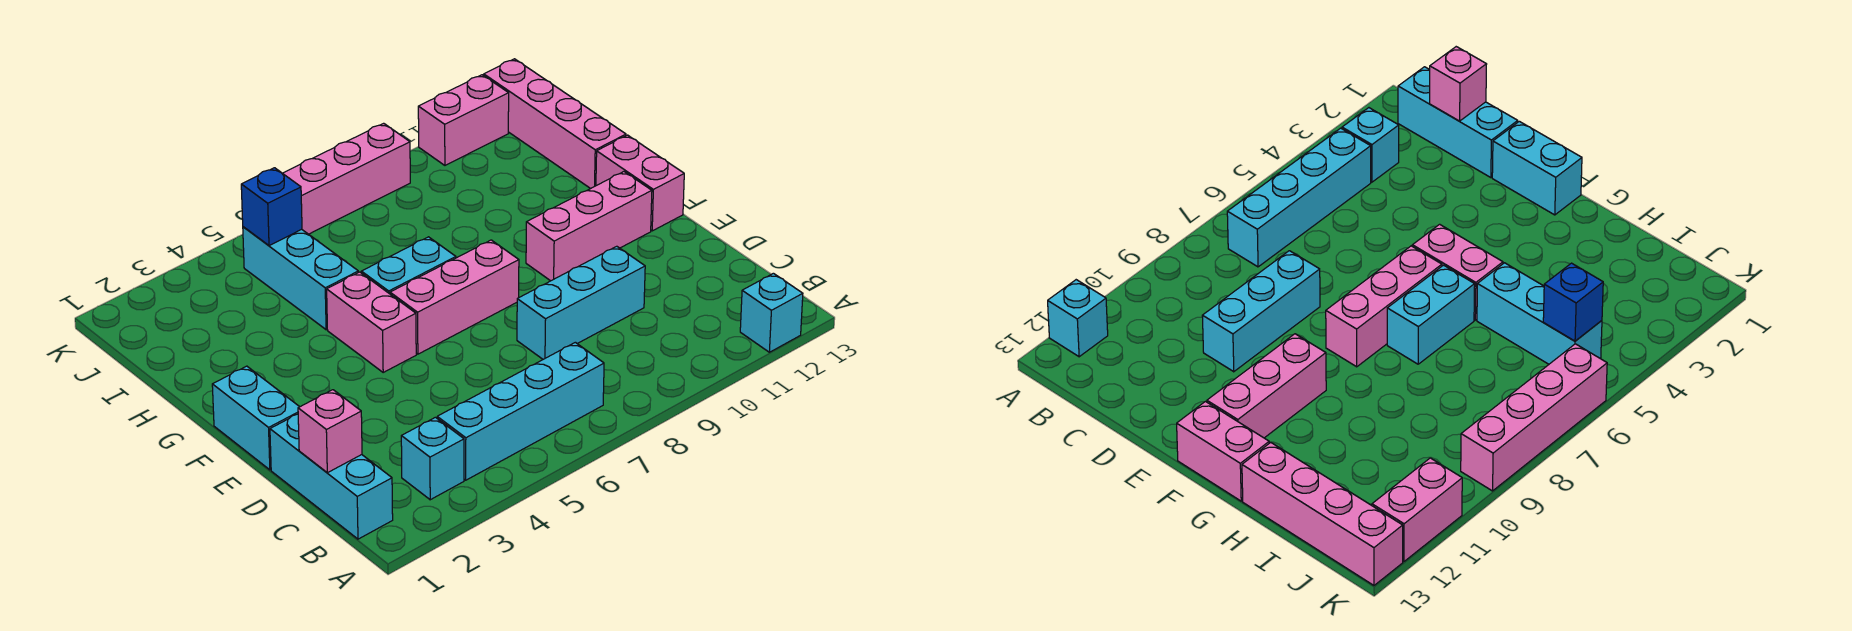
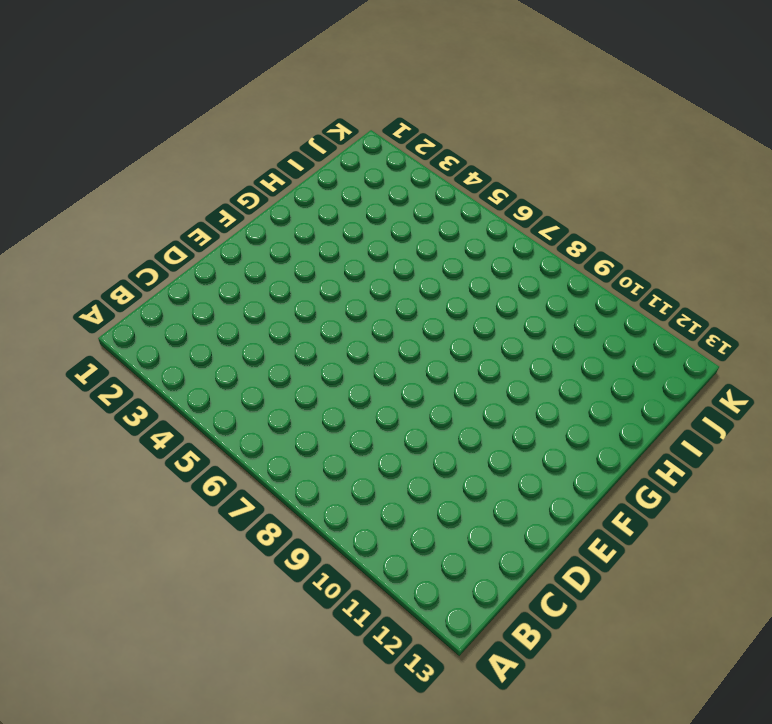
none -> cyan 1x1 brick [740,273,803,352]
none -> cyan 1x3 brick [270,414,393,539]
none -> cyan 1x1 brick [401,417,464,500]

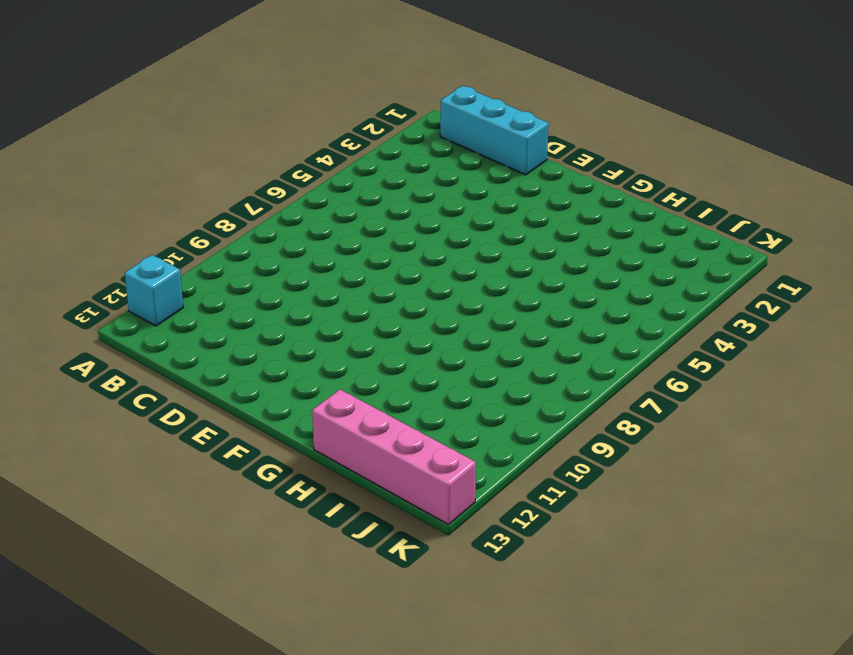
none -> cyan 1x1 brick [401,417,464,500]
none -> cyan 1x4 brick [437,342,604,480]
none -> cyan 1x3 brick [517,246,645,359]

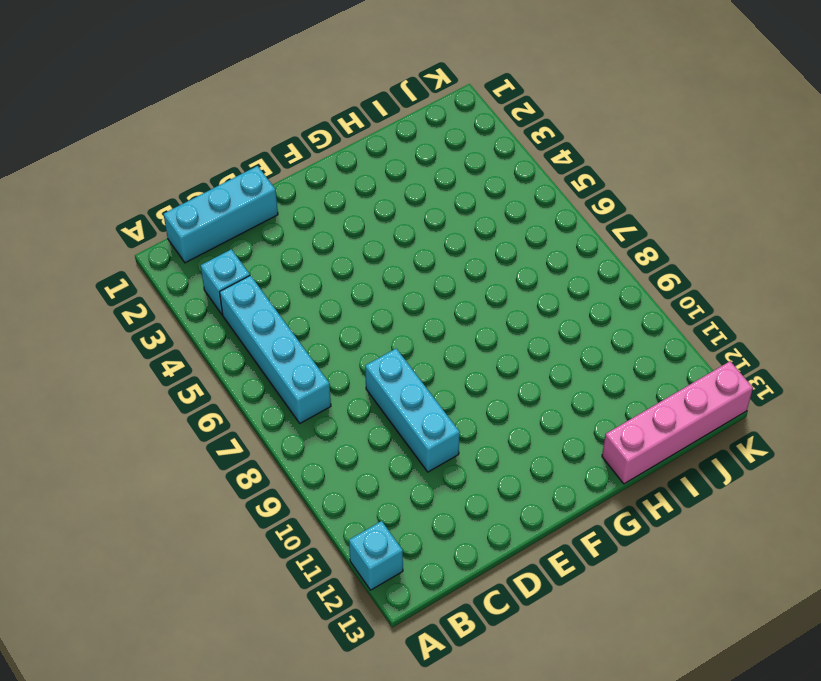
none -> cyan 1x2 brick [212,366,299,470]
none -> pink 1x2 brick [327,272,416,372]
none -> pink 1x3 brick [390,240,519,354]

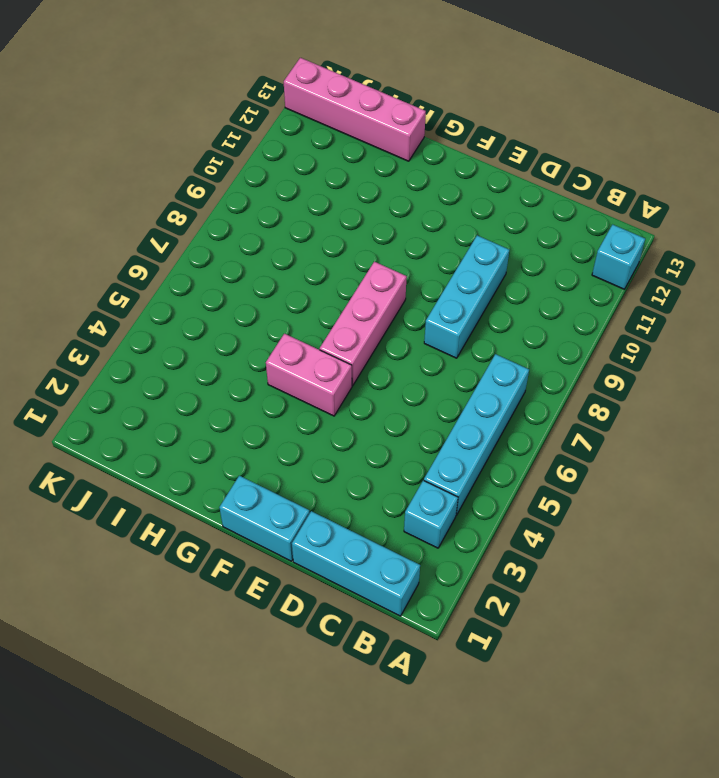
none -> pink 1x3 brick [526,172,652,281]
none -> pink 1x2 brick [596,135,684,231]
none -> cyan 1x2 brick [361,237,456,294]

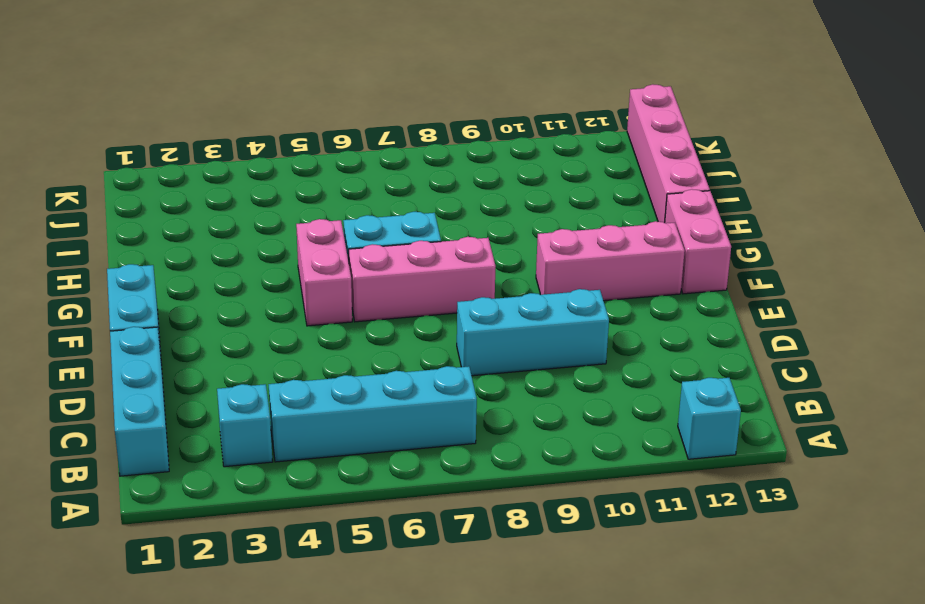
none -> cyan 1x3 brick [243,227,358,330]
none -> pink 1x4 brick [283,123,410,234]
none -> pink 1x2 brick [418,75,509,165]

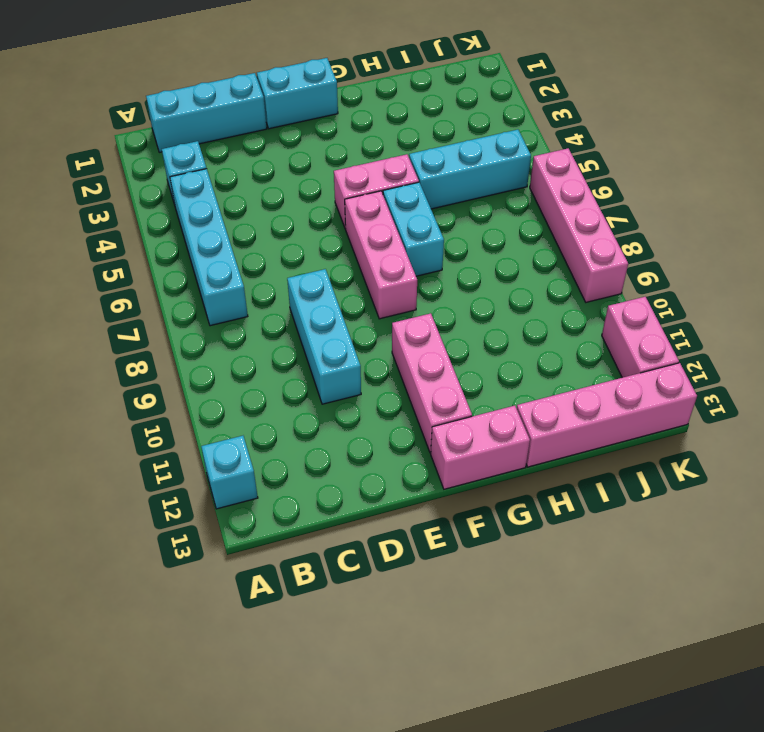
none -> pink 1x1 brick [298,390,362,473]
none -> blue 1x1 brick [241,168,302,246]

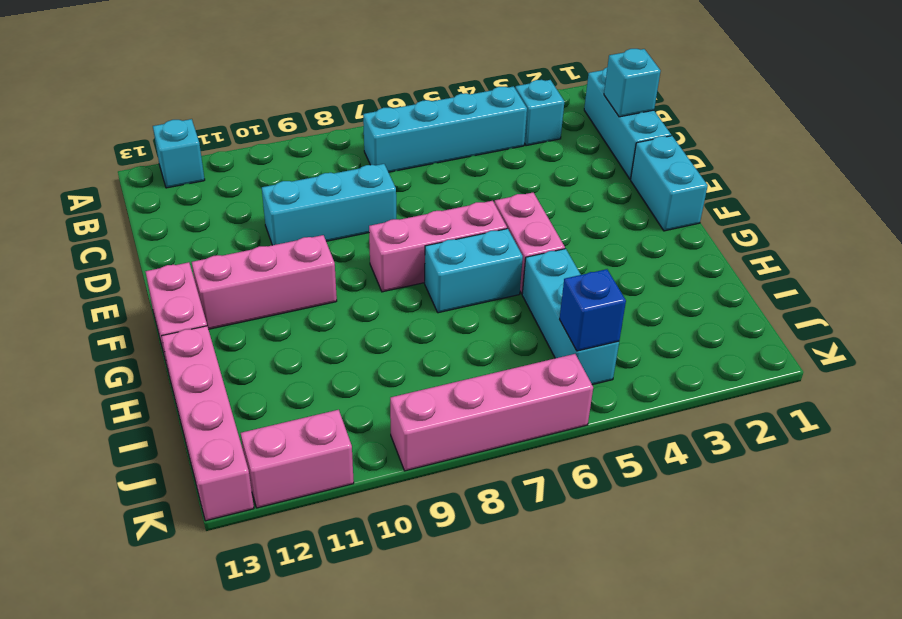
cyan 1x1 brick [604,49,661,117] -> pink 1x1 brick [298,390,362,473]

